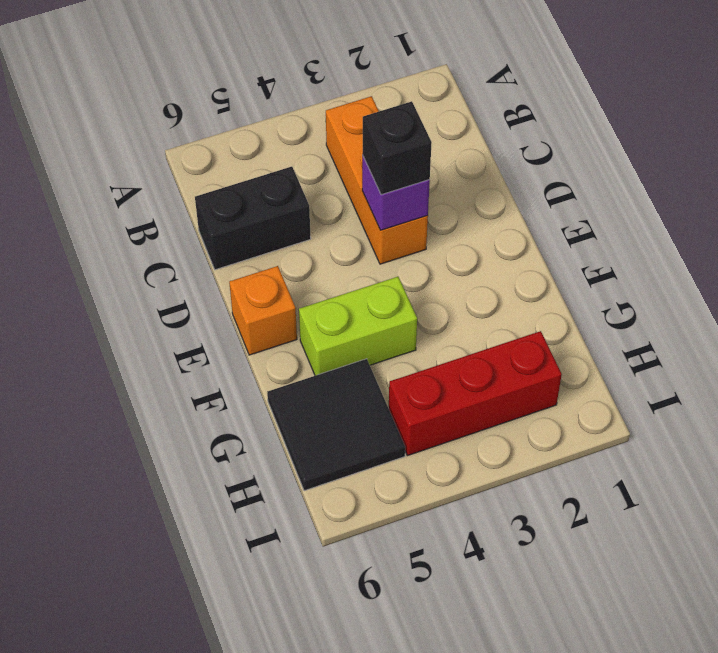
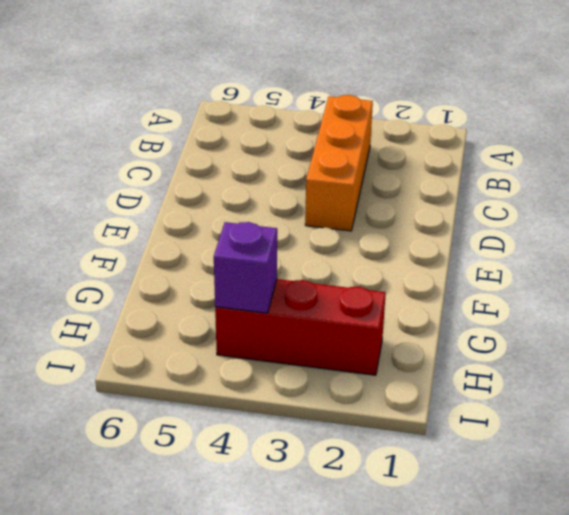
purple 1x1 brick [214,222,277,313] -> purple 1x1 brick moved to [362,155,430,230]
none -> black 1x2 brick [195,167,311,270]
none -> orange 1x1 brick [229,266,297,355]

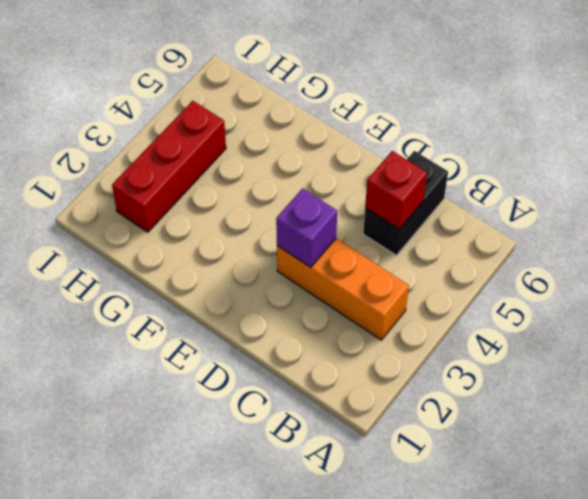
red 1x1 brick [365,151,427,229] -> none
none -> orange 1x1 brick [229,266,297,355]
none -> lime 1x2 brick [299,277,417,376]

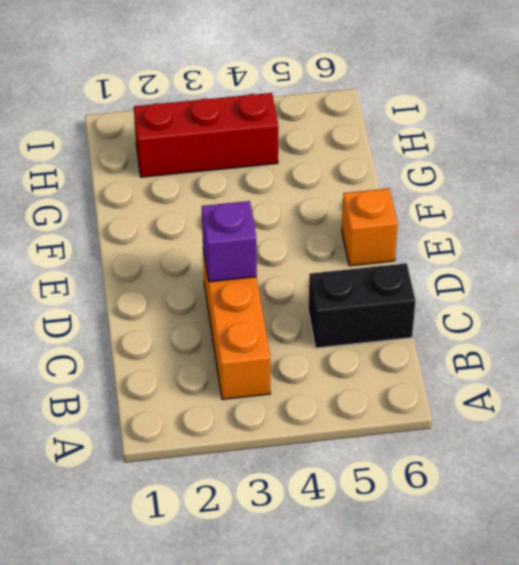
none -> lime 1x2 brick [299,277,417,376]
none -> black 2x2 tile [267,359,405,491]

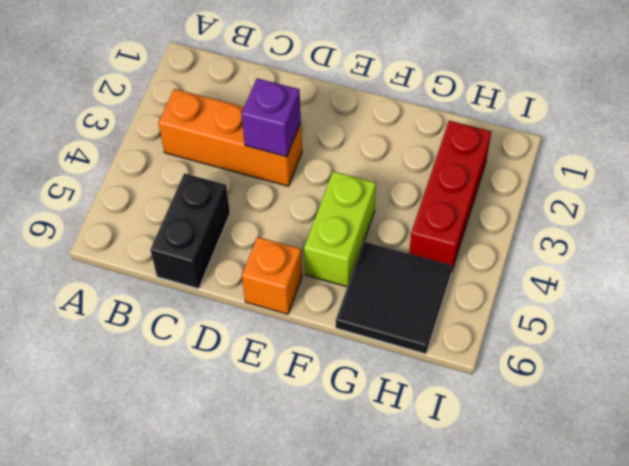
none -> black 1x1 brick [362,101,432,195]

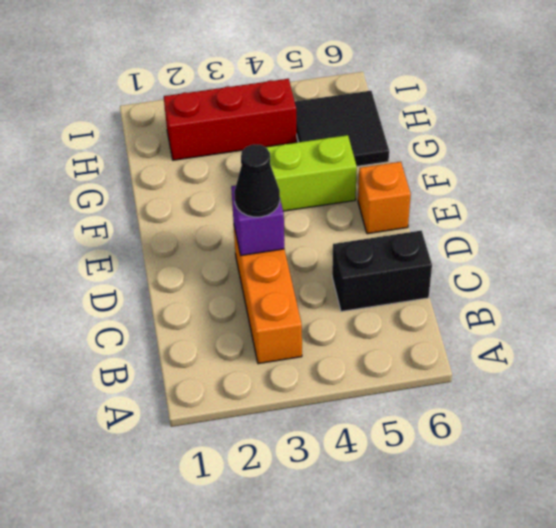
black 1x1 cone [234,144,280,217] -> black 1x1 brick [362,101,432,195]

